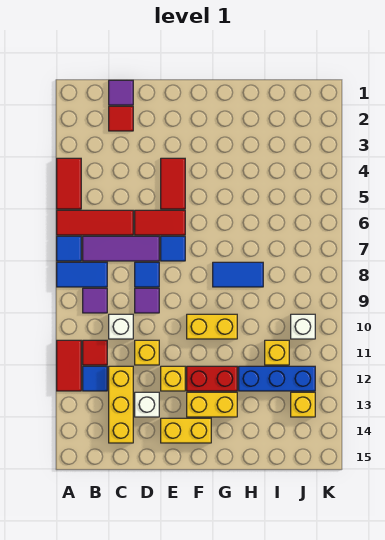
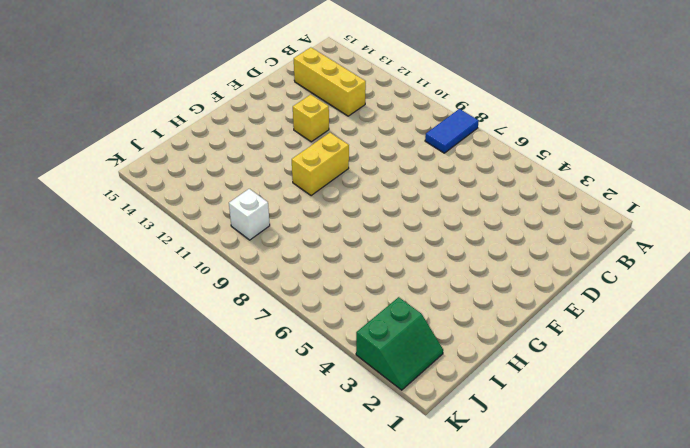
green 2x2 slope [356,297,443,390] -> none
none -> red 1x2 tile [57,158,81,209]
none -> red 1x3 tile [57,210,133,235]
none -> blue 1x1 tile [57,236,81,261]
none -> red 1x2 tile [57,340,81,391]

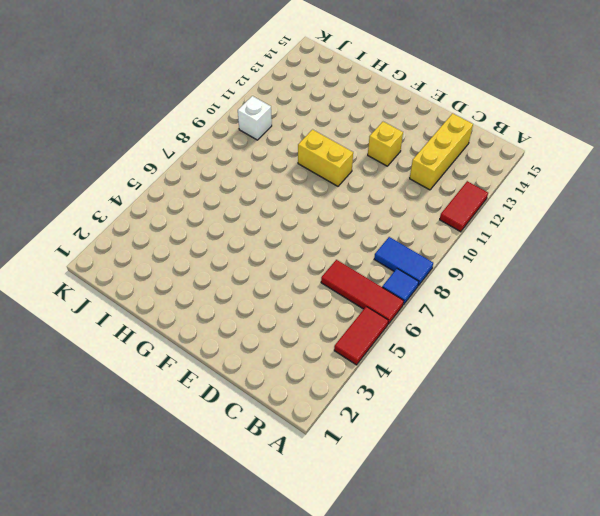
none -> purple 1x3 tile [83,236,159,261]
none -> purple 1x1 tile [83,288,107,313]
none -> red 1x1 tile [83,340,107,365]
none -> blue 1x1 tile [83,366,107,391]

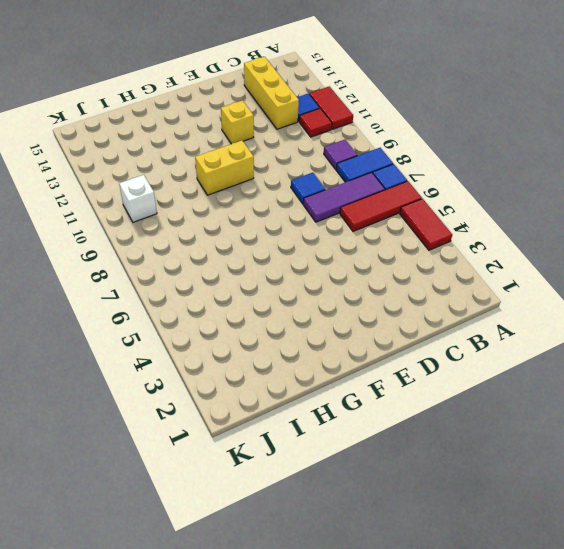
none -> purple 1x1 tile [109,80,133,105]
none -> red 1x1 tile [109,106,133,131]
none -> white 1x1 brick [109,314,133,339]
none -> red 1x2 tile [135,210,185,235]

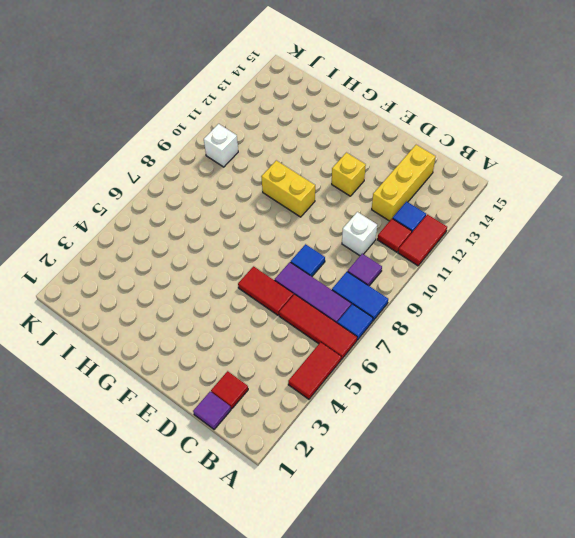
none -> purple 1x1 tile [135,288,159,313]
none -> yellow 1x1 brick [135,340,159,365]
none -> white 1x1 brick [135,392,159,417]
none -> red 1x2 tile [161,158,185,209]

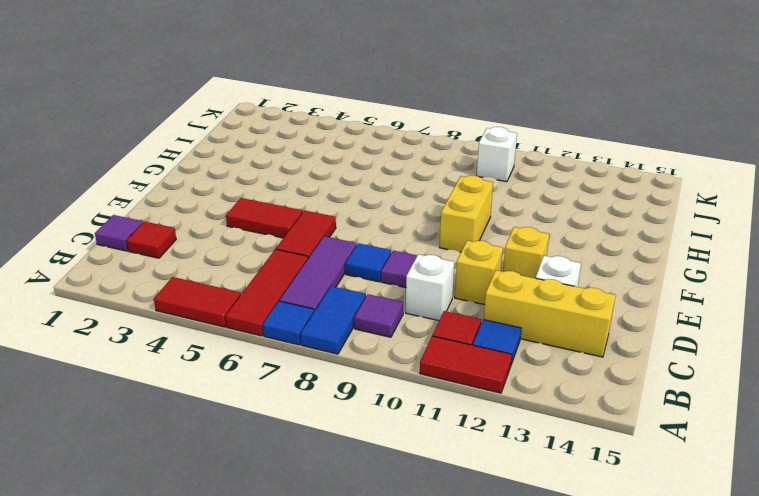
none -> blue 1x1 tile [161,236,185,261]
none -> yellow 1x2 brick [161,418,211,443]
none -> red 1x2 brick [187,366,237,391]
none -> yellow 1x2 brick [187,392,237,417]

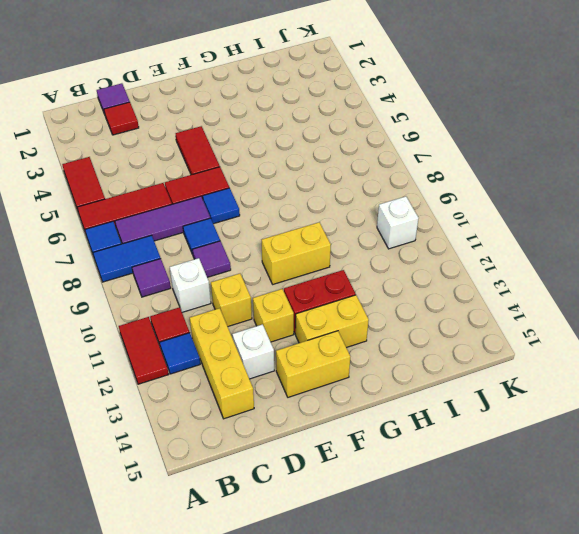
none -> blue 1x2 tile [213,262,263,287]
none -> blue 1x3 brick [239,366,315,391]
none -> yellow 1x1 brick [265,340,289,365]
none -> yellow 1x1 brick [291,392,315,417]

